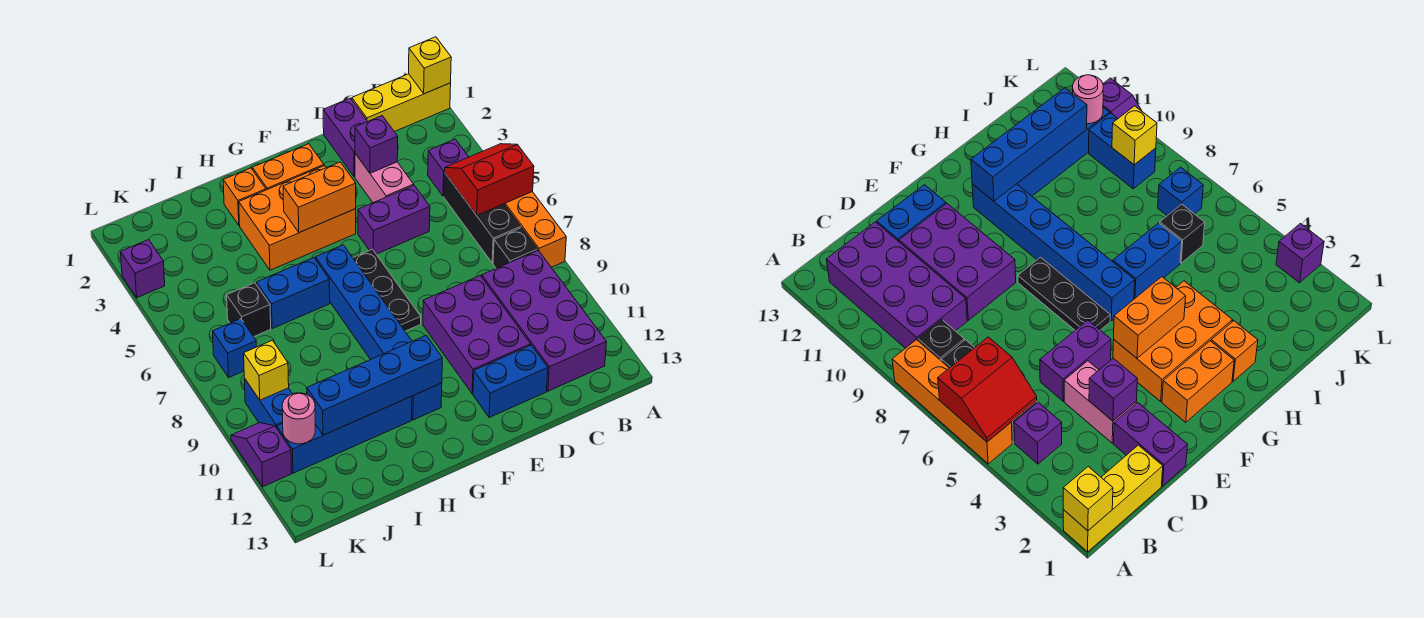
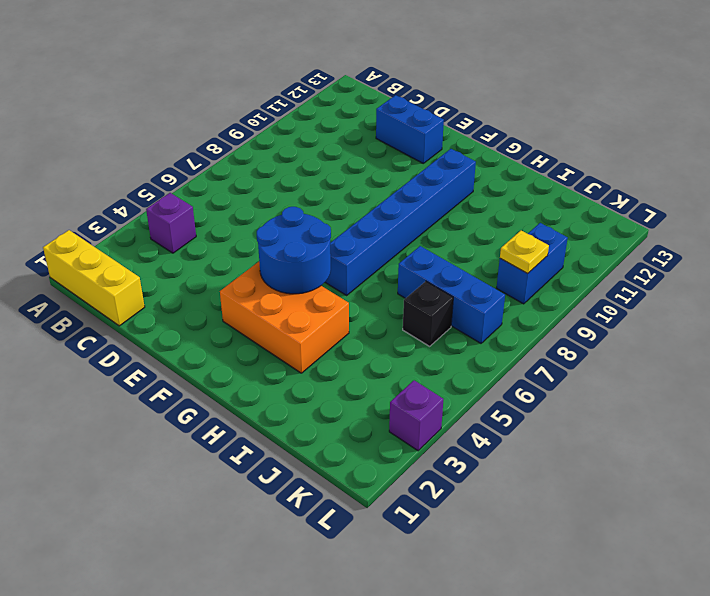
blue 2x2 round brick [257,207,331,294] -> orange 1x2 brick [283,162,356,233]
blue 1x3 brick [398,246,505,343] -> blue 1x1 brick [213,319,256,377]
yellow 1x1 plate [500,231,549,273] -> yellow 1x1 brick [244,340,289,400]
none -> orange 1x4 brick [504,192,566,267]
none -> black 1x3 brick [444,173,521,263]
none -> black 1x1 brick [493,228,538,268]
none -> purple 2x4 brick [482,250,606,391]

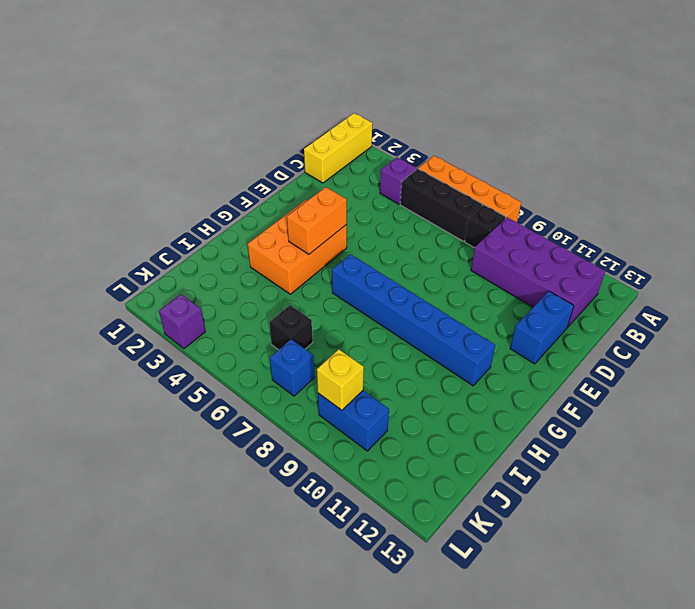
none -> purple 1x2 brick [323,98,368,177]
none -> pink 1x2 brick [355,154,414,203]
none -> purple 1x2 brick [358,186,430,254]
none -> purple 2x3 brick [423,276,531,394]

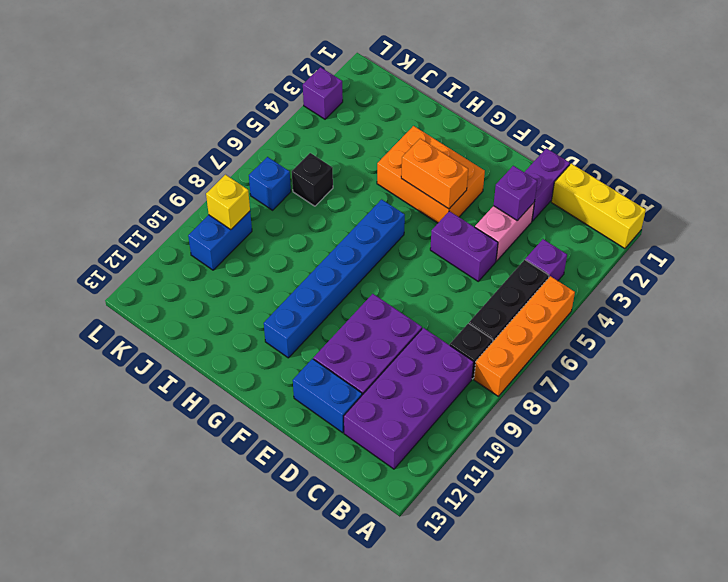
none -> orange 1x2 brick [252,144,324,190]
none -> black 1x3 plate [353,249,421,331]
none -> orange 1x1 brick [223,168,266,225]
none -> blue 1x2 brick [256,258,330,329]

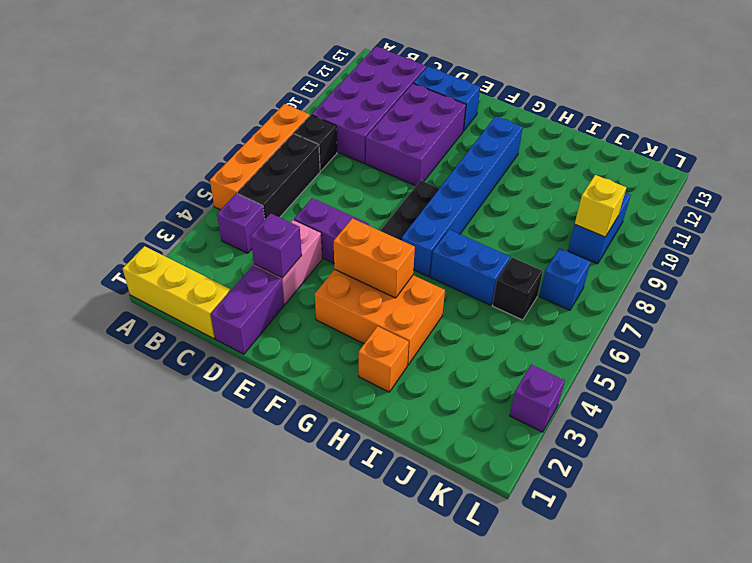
none -> orange 1x2 brick [252,144,324,190]
none -> blue 1x4 brick [277,396,412,473]
none -> purple 1x2 slope [231,423,292,487]
none -> yellow 1x1 brick [409,37,451,94]

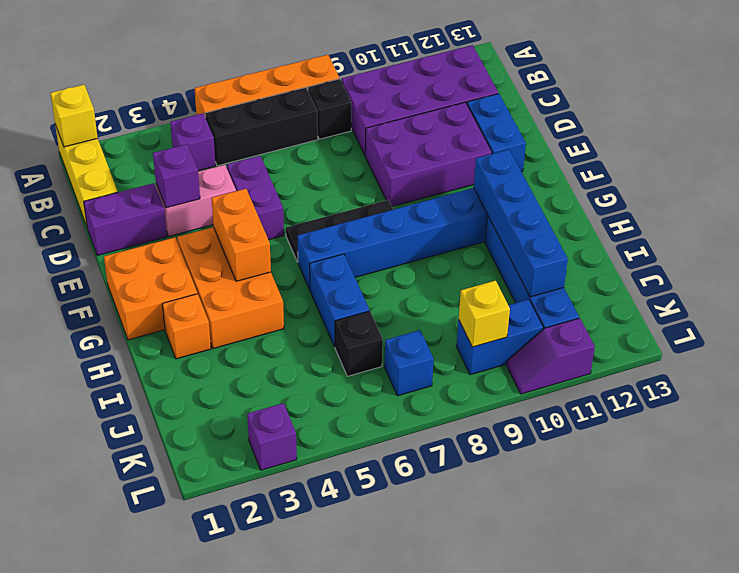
orange 2x2 brick [104,238,197,340] -> orange 1x2 brick [252,144,324,190]
none -> red 2x2 slope [445,144,534,215]
none -> pink 1x1 round brick [282,393,315,444]

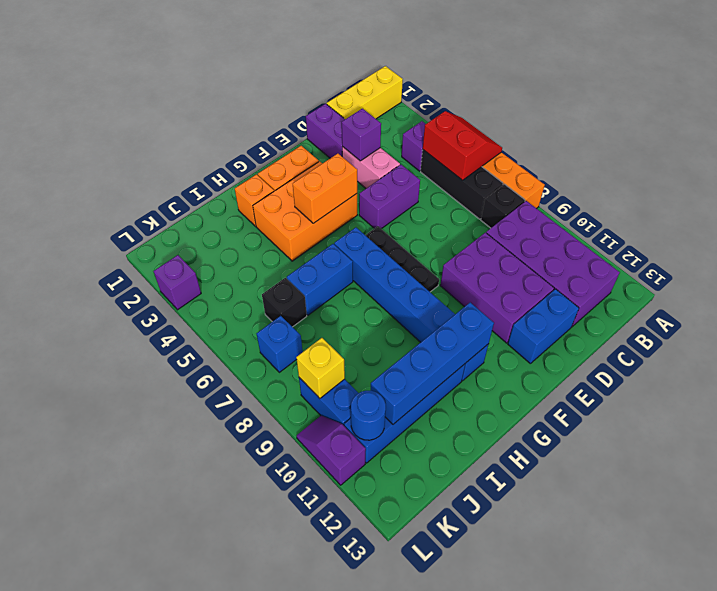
red 2x2 slope [423,111,502,180] -> red 2x2 slope turned to [445,144,534,215]
blue 1x1 round brick [351,391,386,440] -> pink 1x1 round brick [282,393,315,444]
none -> yellow 1x1 brick [409,37,451,94]

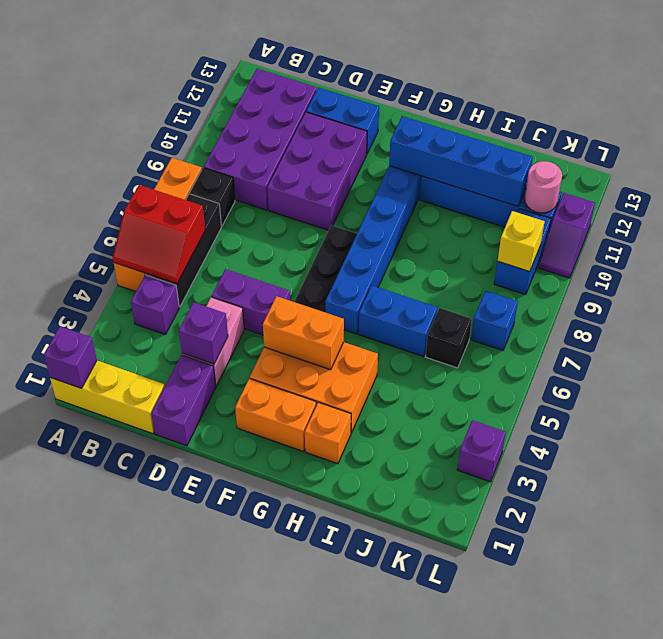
purple 1x1 brick [44,326,97,388] -> yellow 1x1 brick [409,37,451,94]

